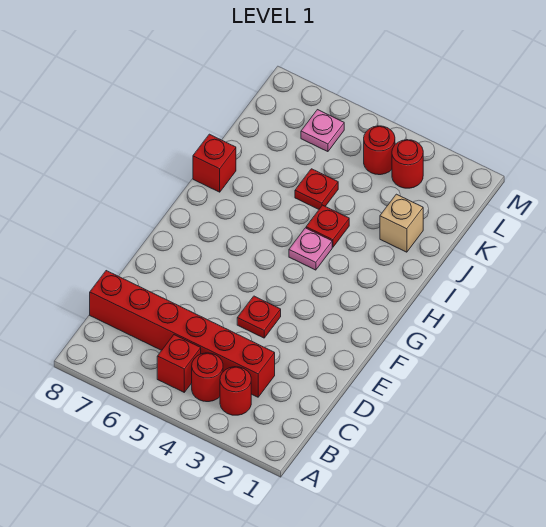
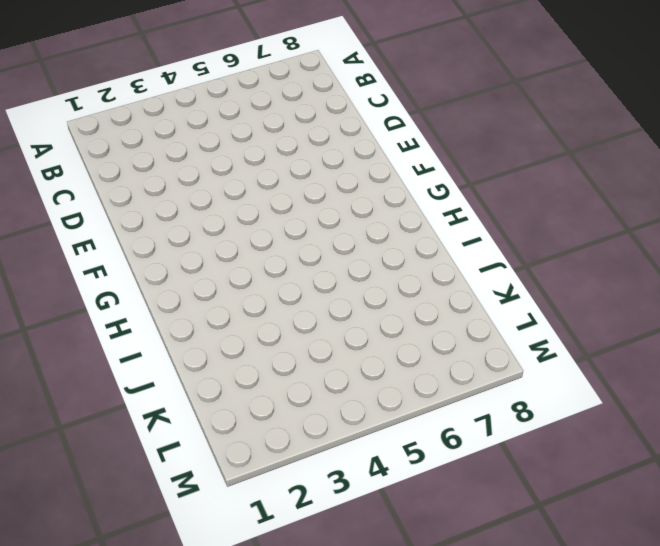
none -> red 1x1 round brick [220,367,251,415]
none -> red 1x1 round brick [192,353,223,402]
none -> red 1x1 brick [157,335,201,392]

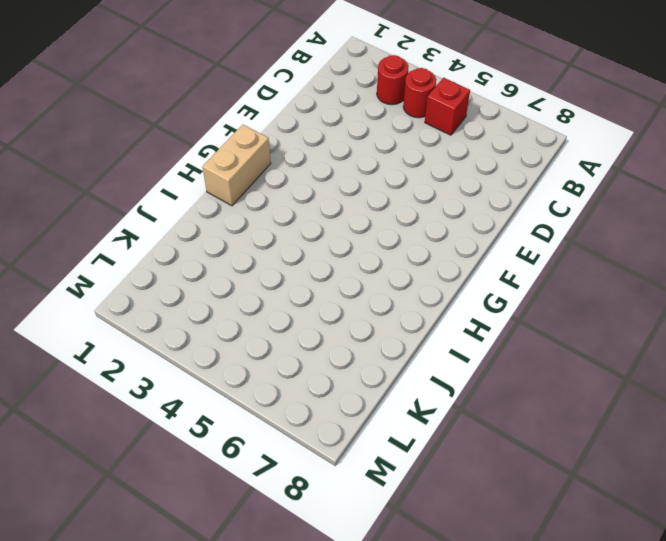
tan 1x2 brick [203,125,271,206] -> none
none -> red 1x6 brick [90,271,275,397]
none -> red 1x1 plate [237,296,281,338]
none -> pink 1x1 plate [289,228,332,270]

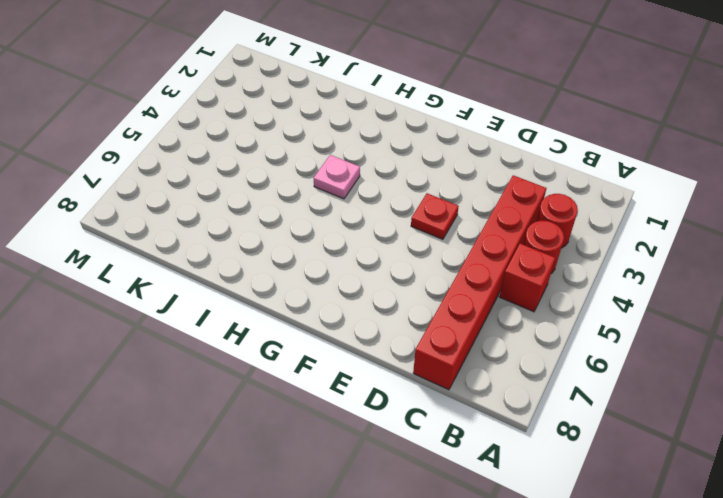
none -> red 1x1 plate [306,205,349,247]
none -> red 1x1 brick [193,134,236,192]
none -> tan 1x1 brick [380,194,423,252]

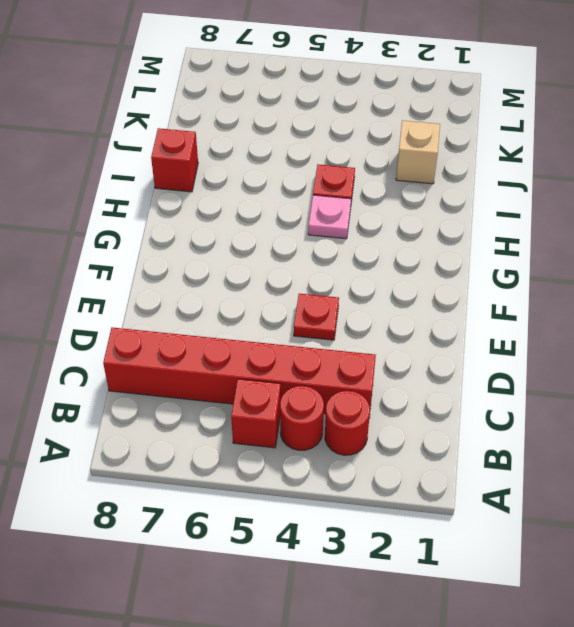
none -> red 1x1 plate [295,169,338,209]
none -> red 1x1 round brick [392,140,423,188]
none -> red 1x1 round brick [364,126,395,175]

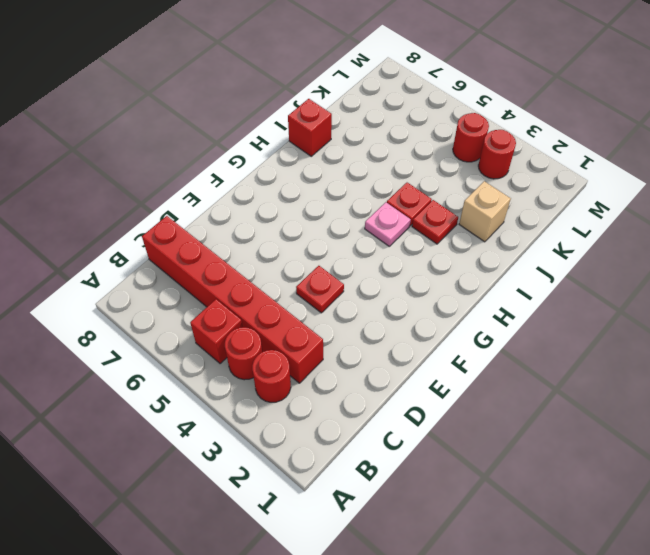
red 1x1 plate [412,200,458,244] -> red 1x1 plate moved to [295,169,338,209]
none -> pink 1x1 plate [301,110,344,152]

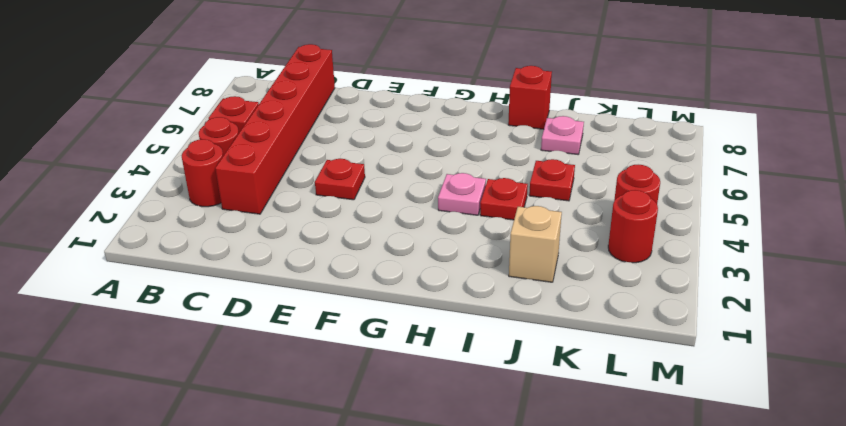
pink 1x1 plate [541,116,584,154] -> pink 1x1 plate moved to [301,110,344,152]

